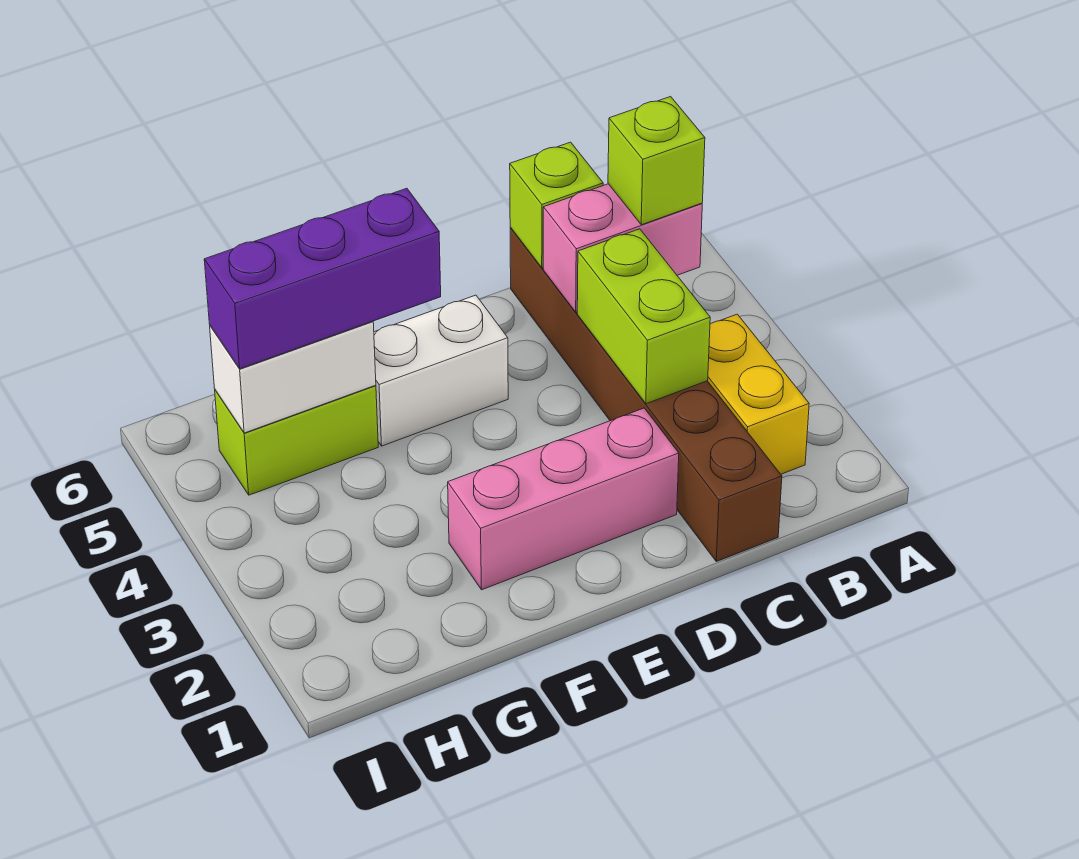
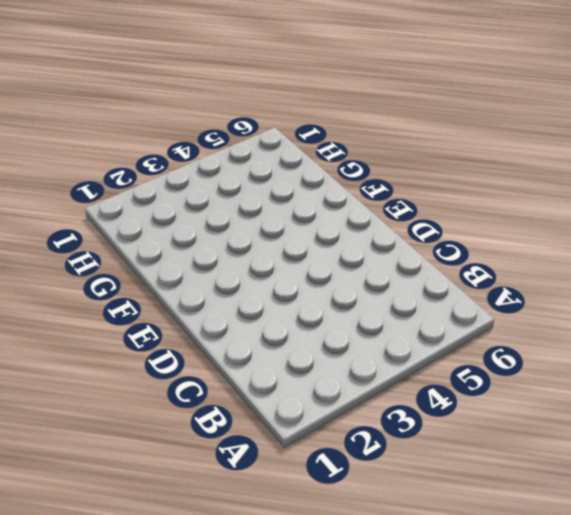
none -> yellow 1x2 brick [708,314,809,474]
none -> brown 1x6 brick [510,228,782,562]

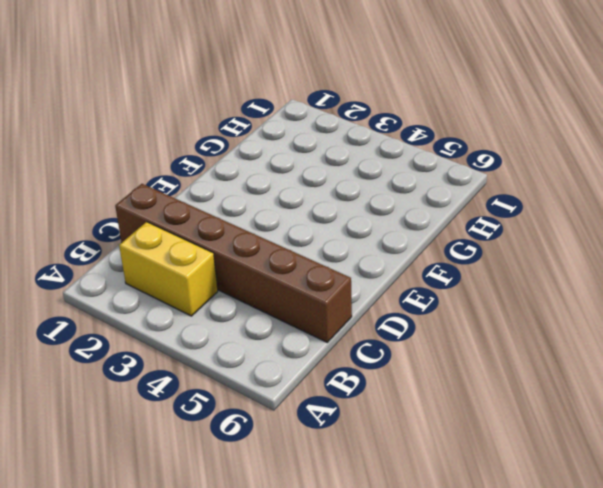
none -> pink 1x3 brick [448,408,679,590]
none -> white 1x2 brick [374,295,508,446]

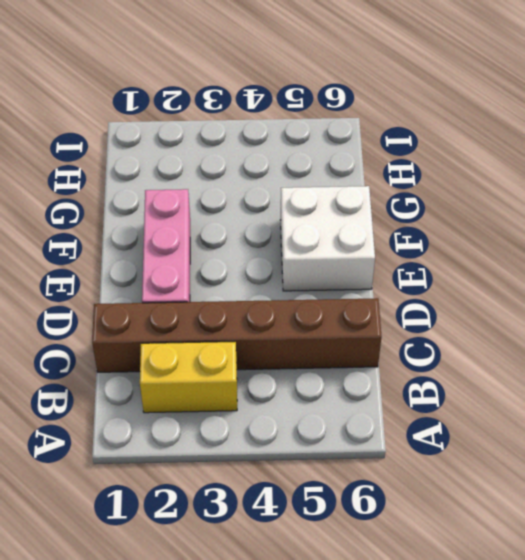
white 2x2 brick [281,186,375,291] -> white 1x2 brick [374,295,508,446]
none -> lime 1x2 brick [215,385,378,495]
none -> pink 1x2 brick [543,184,702,312]

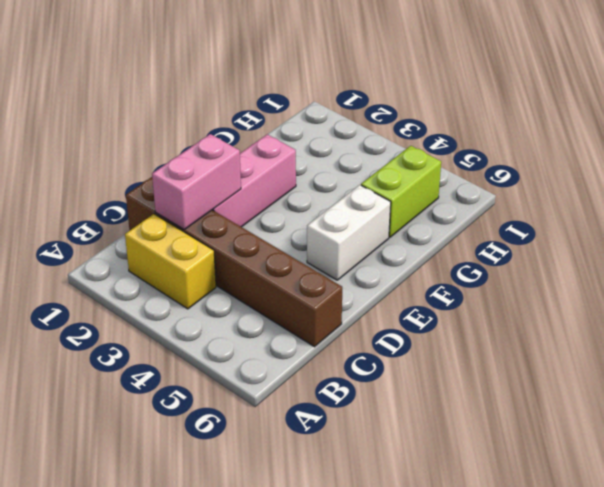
pink 1x2 brick [152,134,241,229] -> pink 1x2 brick moved to [543,184,702,312]
none -> lime 1x2 brick [577,229,710,404]
none -> lime 1x1 brick [510,142,603,268]

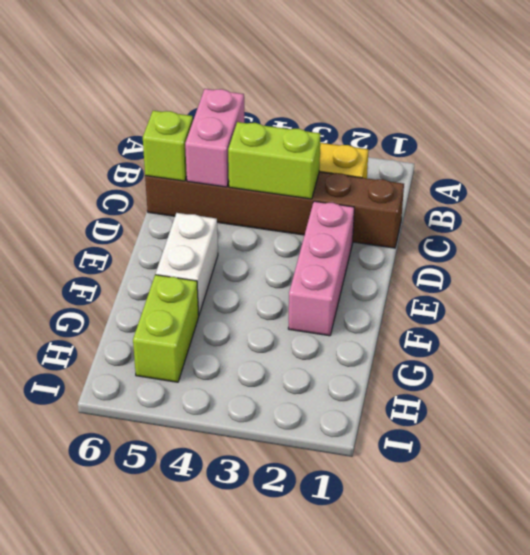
none -> white 1x2 brick [210,321,376,433]
none -> lime 1x1 brick [608,97,705,225]

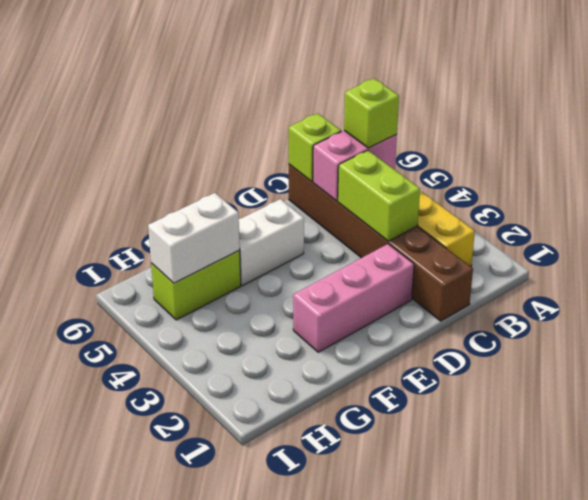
none -> purple 1x3 brick [204,188,441,369]

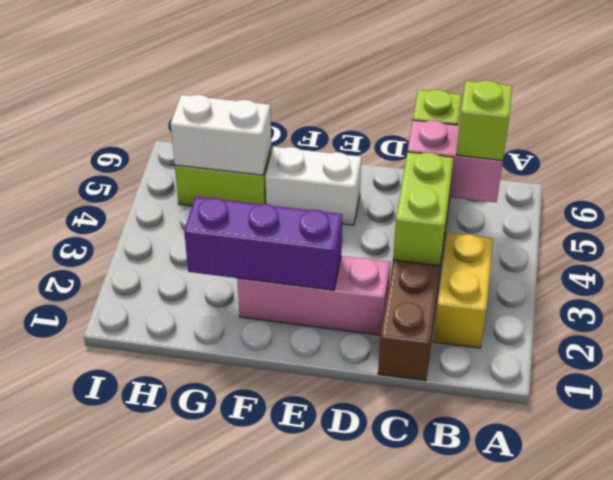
purple 1x3 brick [184,197,342,290] -> purple 1x3 brick moved to [204,188,441,369]

